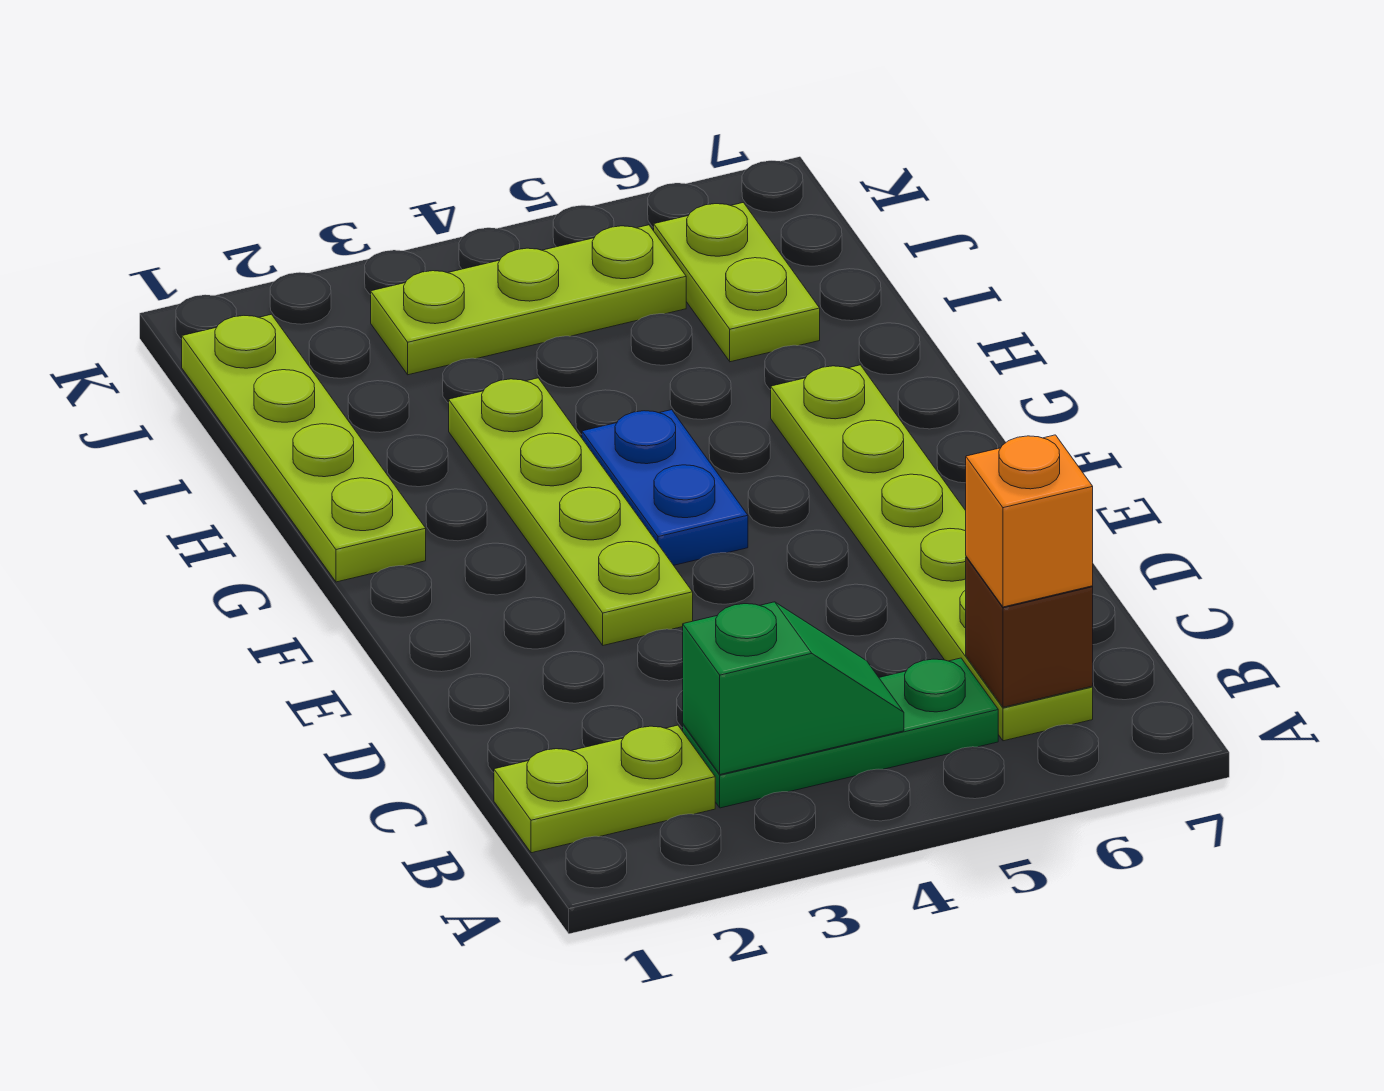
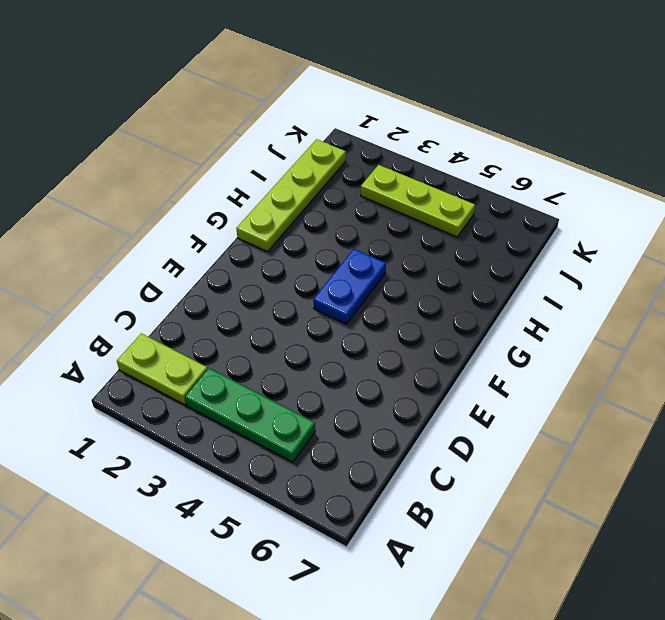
none -> lime 1x6 plate [771,365,1093,741]
none -> lime 1x4 plate [449,378,693,645]

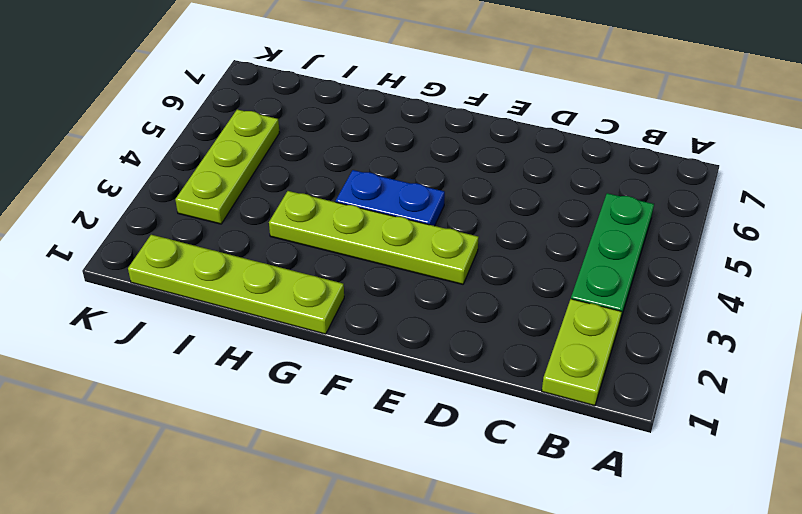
none -> lime 1x6 plate [771,365,1093,741]
none -> lime 1x2 plate [654,203,820,362]

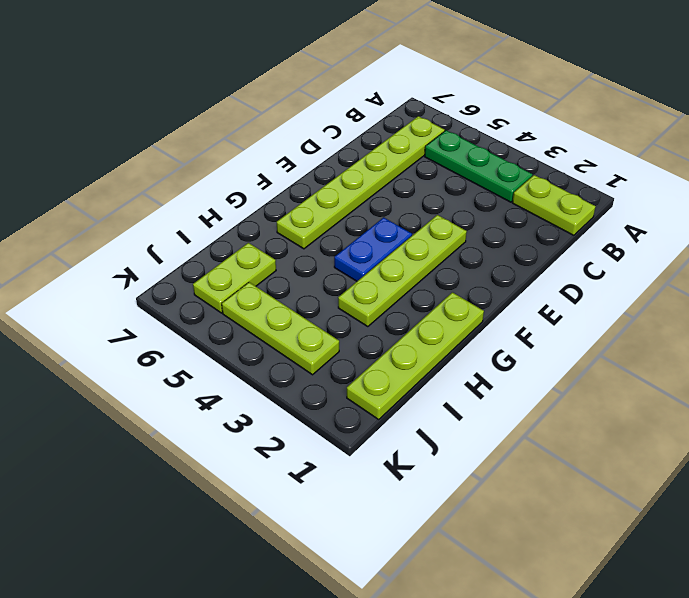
none -> green 1x2 slope [683,602,904,774]
none -> brown 1x1 brick [966,557,1093,707]

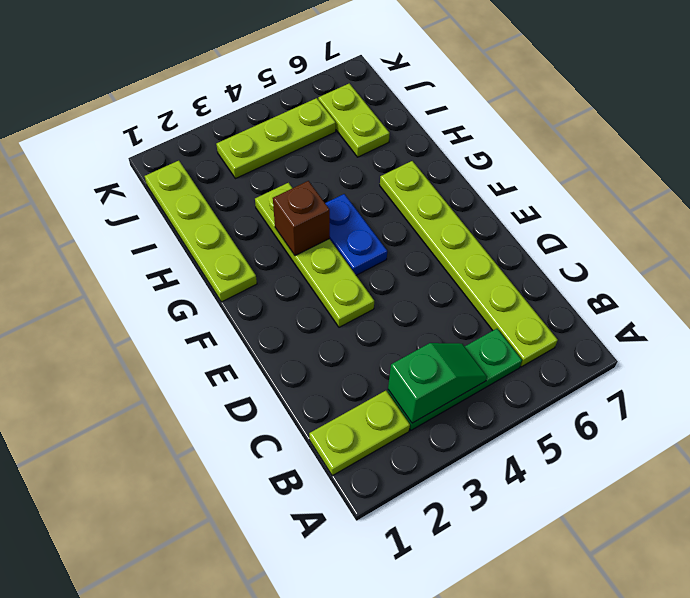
brown 1x1 brick [273,181,330,256] -> brown 1x1 brick moved to [966,557,1093,707]
none -> orange 1x1 brick [966,435,1093,607]

